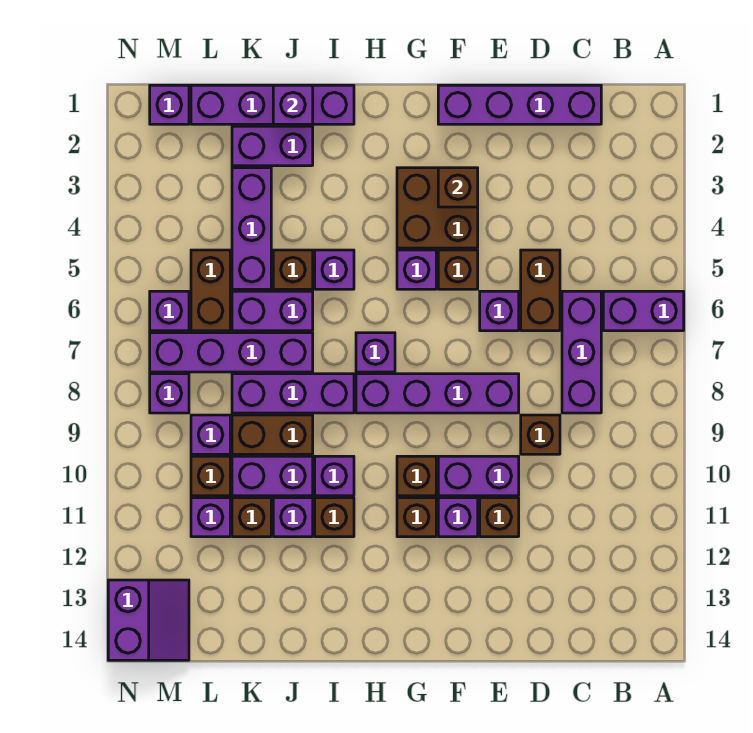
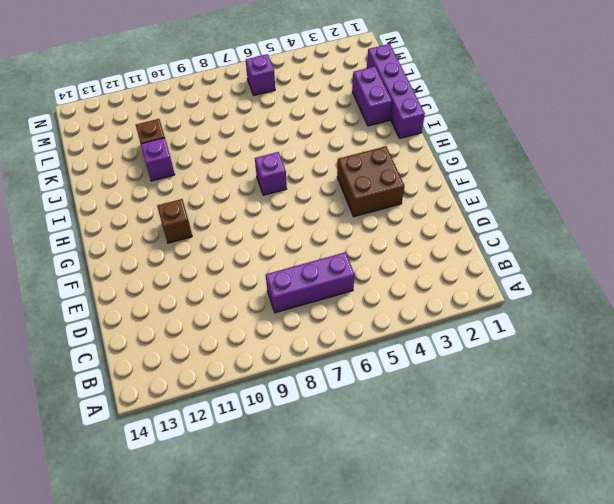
none -> purple 1x2 brick [603,291,684,331]
none -> purple 1x4 brick [438,85,601,124]
none -> brown 1x2 brick [521,250,560,331]
none -> brown 1x1 brick [521,415,560,454]

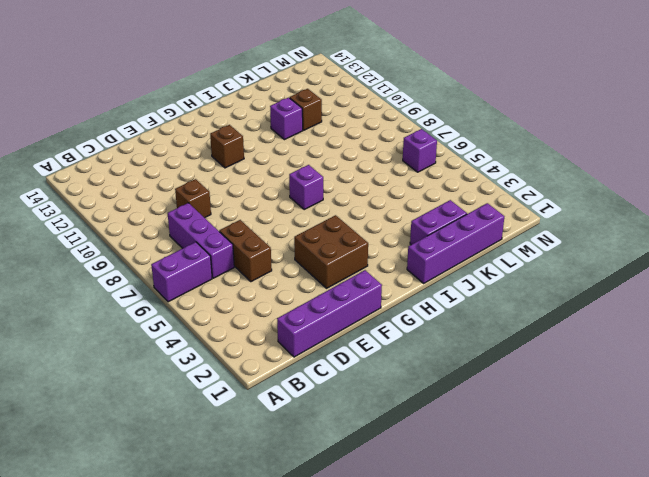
none -> purple 1x1 brick [480,291,519,331]
none -> purple 1x4 brick [356,374,519,413]
none -> purple 1x2 brick [438,456,519,496]
none -> brown 1x1 brick [480,498,519,537]

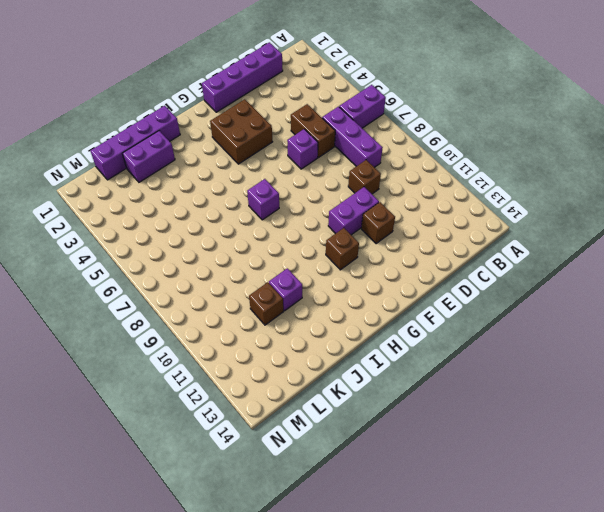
none -> purple 1x4 brick [356,374,519,413]
none -> brown 1x1 brick [438,250,478,289]
none -> purple 1x1 brick [438,498,478,537]
none -> purple 1x1 brick [397,250,436,289]

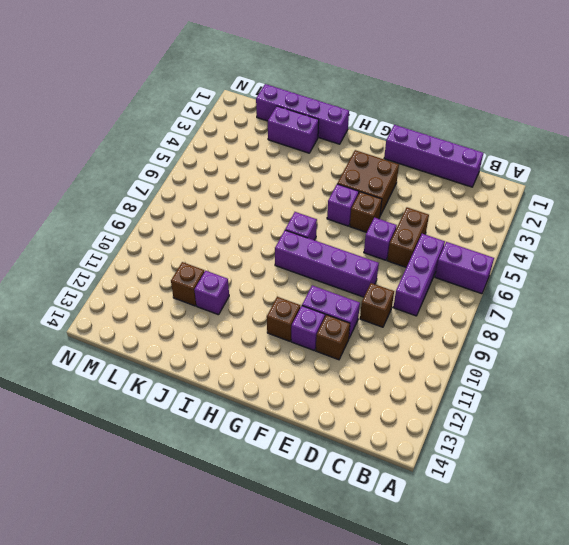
none -> brown 1x1 brick [397,456,436,496]
none -> purple 1x1 brick [315,250,354,289]
none -> purple 1x3 brick [232,374,354,413]
none -> purple 1x1 brick [315,456,354,496]

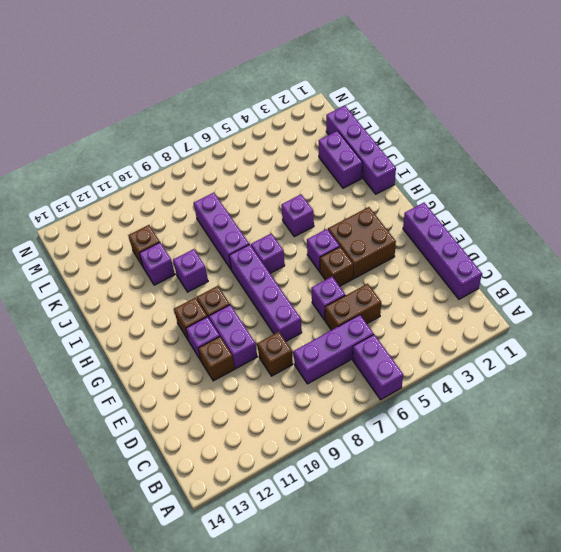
none -> brown 1x1 brick [315,498,354,537]
none -> brown 1x1 brick [273,250,313,289]
none -> purple 1x2 brick [232,291,313,331]
none -> purple 1x4 brick [150,333,313,372]

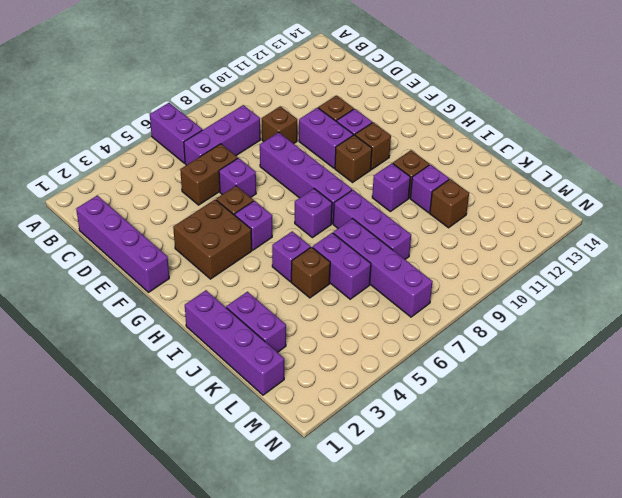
none -> brown 1x2 brick [232,415,313,454]
none -> purple 1x2 brick [232,456,313,496]
none -> purple 1x3 brick [232,168,271,289]
none -> brown 1x2 brick [191,250,230,331]

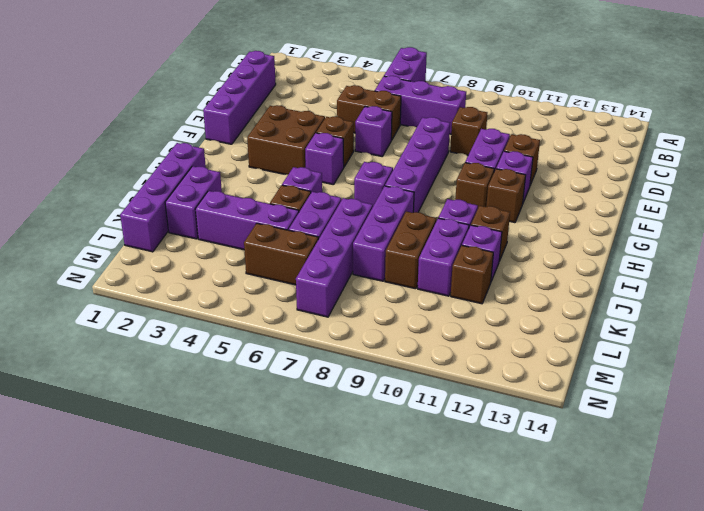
none -> purple 1x1 brick [191,415,230,454]
none -> brown 1x1 brick [191,456,230,496]
none -> purple 1x1 brick [191,498,230,537]
none -> purple 1x1 brick [150,85,189,124]

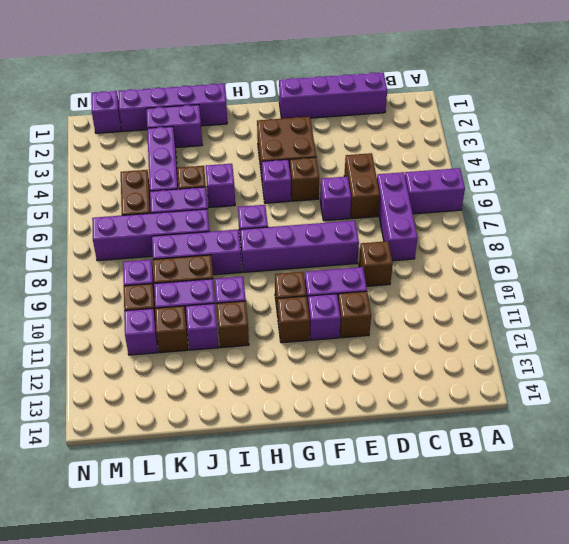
none -> purple 1x1 brick [150,291,189,331]
none -> purple 1x1 brick [150,374,189,413]
none -> purple 2x2 slope [108,580,189,660]
none -> brown 1x1 brick [438,168,478,207]

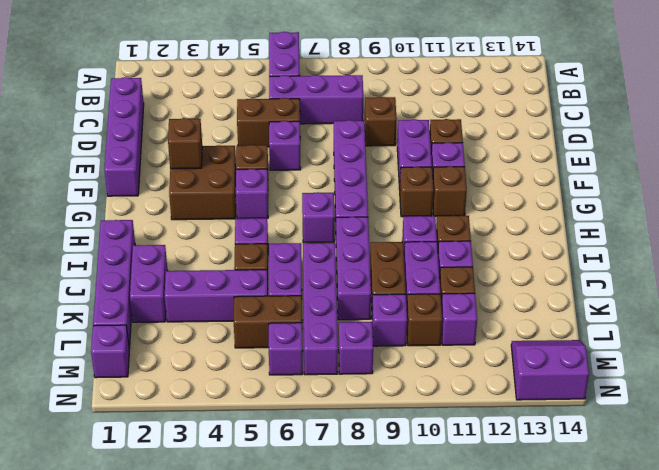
none -> purple 1x1 brick [273,85,313,124]

